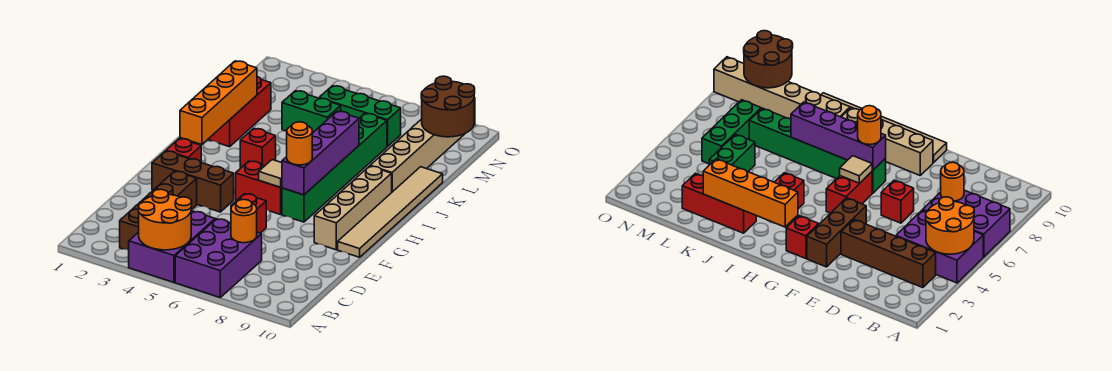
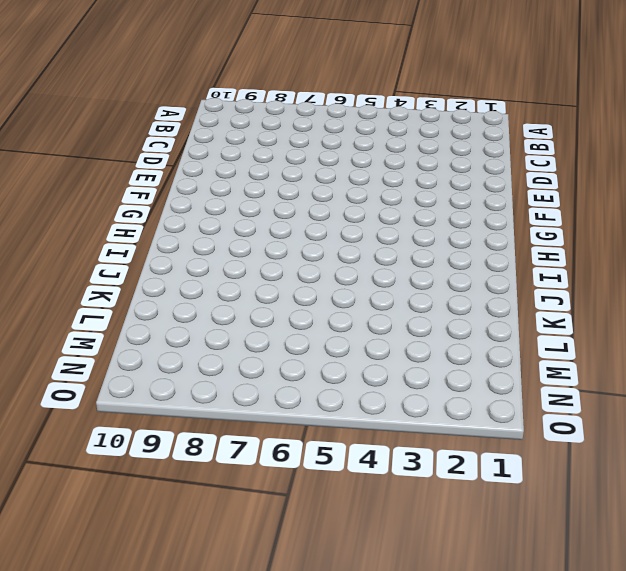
none -> purple 2x3 brick [129,211,215,282]
none -> purple 2x3 brick [175,219,262,297]
none -> brown 1x4 brick [120,171,197,250]

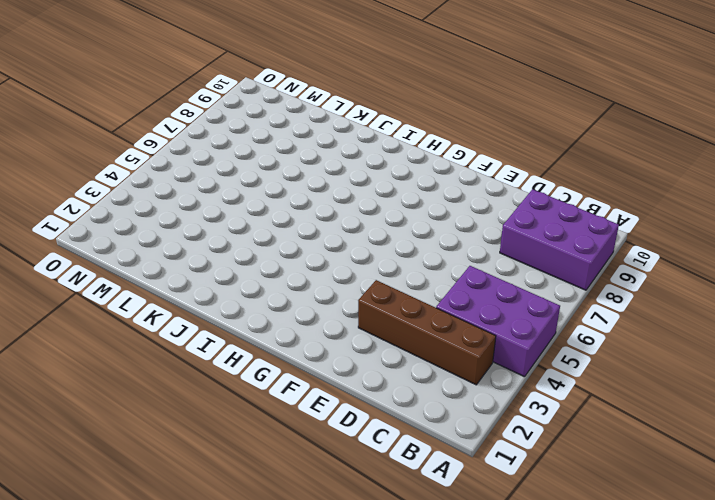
purple 2x3 brick [500,189,619,290] -> purple 2x3 brick moved to [175,219,262,297]
none -> red 1x1 brick [231,194,266,233]
none -> brown 1x3 brick [152,151,234,212]
none -> tan 1x4 brick [314,166,392,250]

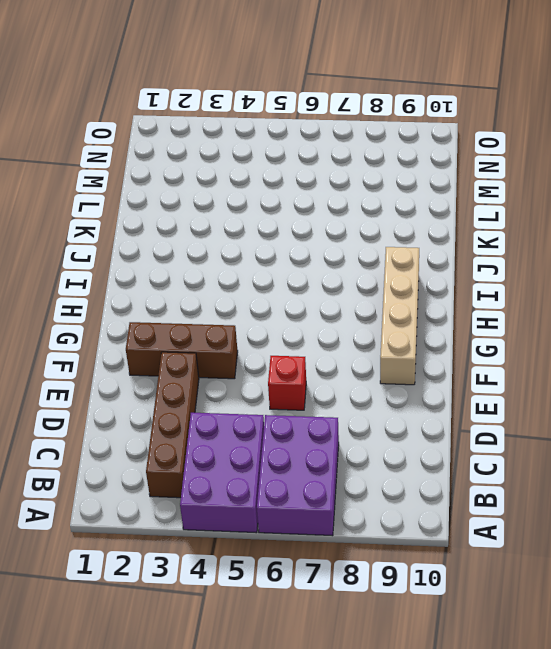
none -> tan 1x6 tile [338,167,443,257]
none -> red 1x1 brick [166,138,201,162]
none -> red 1x2 brick [236,161,282,215]

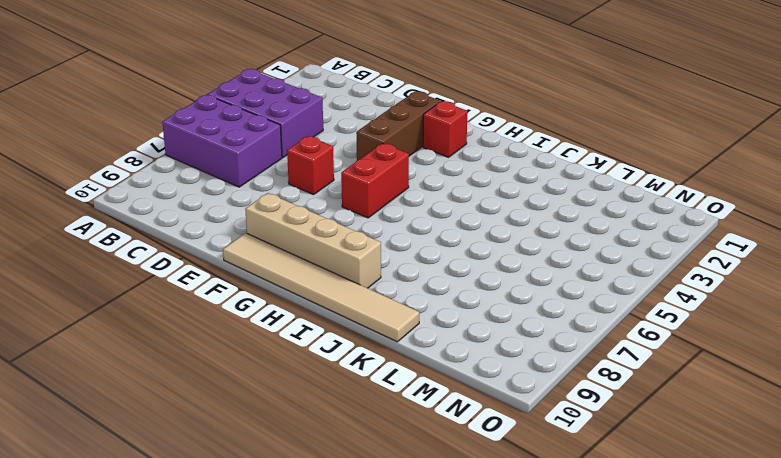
none -> brown 1x4 brick [120,171,197,250]
none -> green 1x6 brick [282,113,387,222]
none -> red 1x1 brick [240,128,276,168]

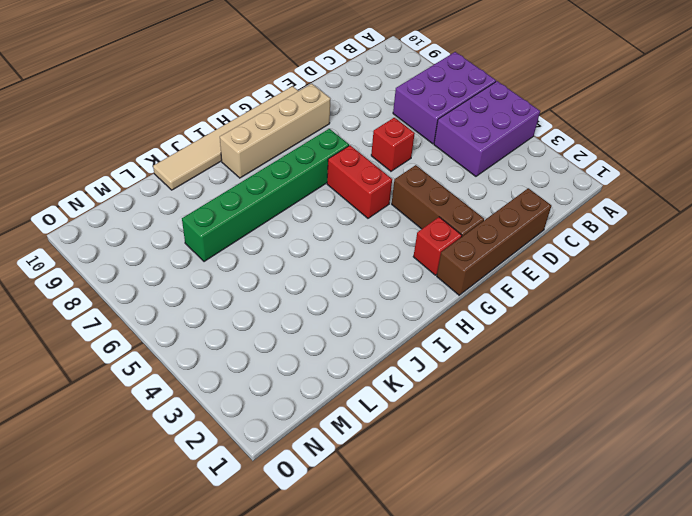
brown 1x4 brick [437,188,551,295] -> brown 1x4 brick moved to [120,171,197,250]
none -> red 1x1 brick [240,128,276,168]
none -> red 1x3 brick [208,77,271,147]
none -> tan 1x6 brick [370,98,475,192]

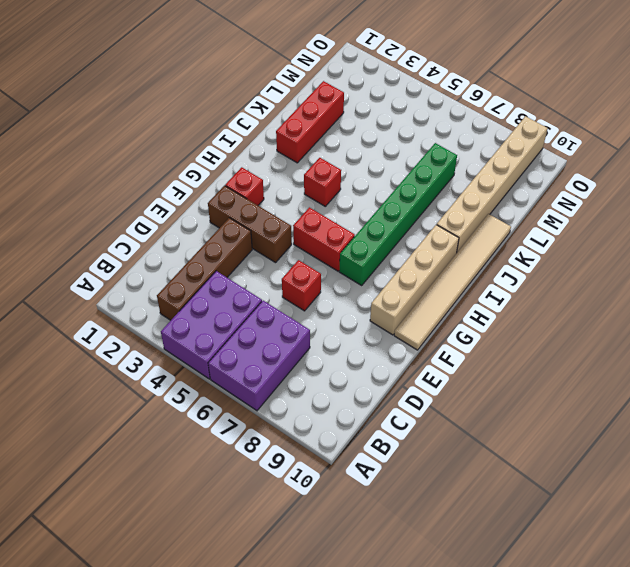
none -> green 1x2 brick [282,91,341,133]
none -> green 1x3 brick [319,86,401,147]
none -> orange 2x2 round brick [138,189,192,250]

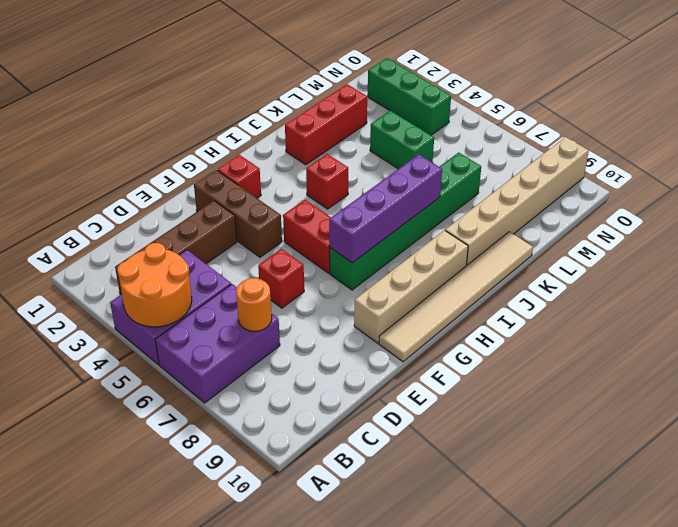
green 1x3 brick [368,58,451,135] -> green 1x3 brick moved to [319,86,401,147]
none -> tan 1x1 tile [259,160,282,187]
none -> orange 1x4 brick [180,61,257,145]
none -> brown 2x2 round brick [421,76,475,137]

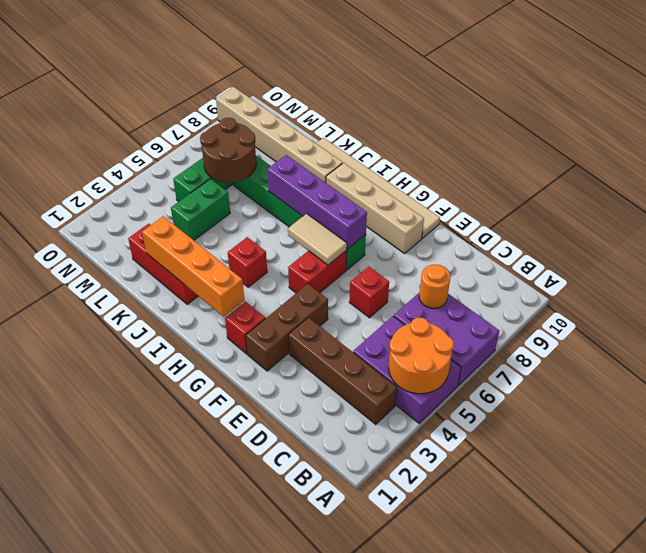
tan 1x2 tile [288,214,347,265] -> tan 1x1 tile [259,160,282,187]
brown 2x2 round brick [200,118,256,183] -> brown 2x2 round brick moved to [421,76,475,137]
none -> orange 1x1 round brick [287,122,312,165]

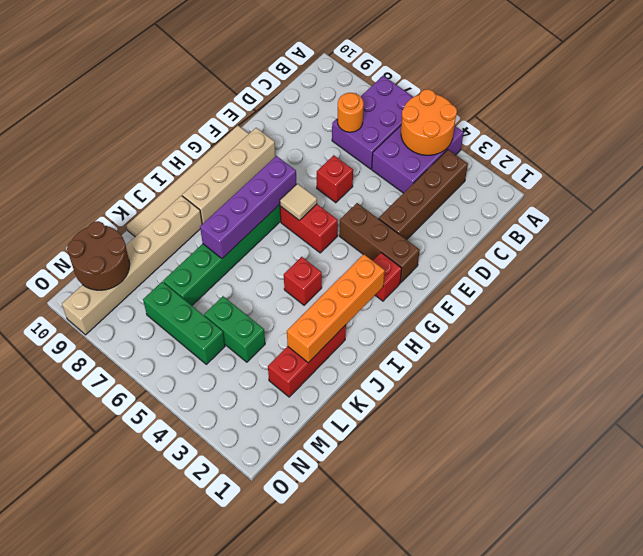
none -> orange 1x1 round brick [287,122,312,165]

